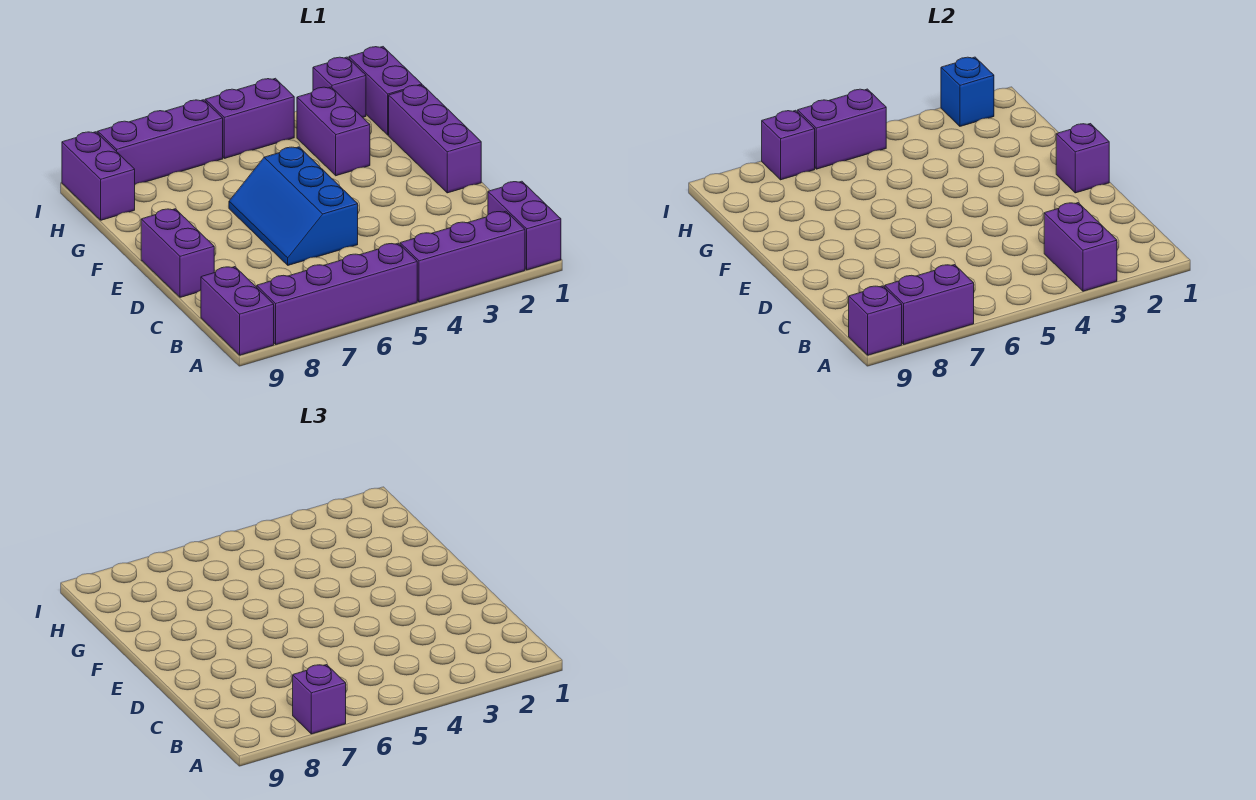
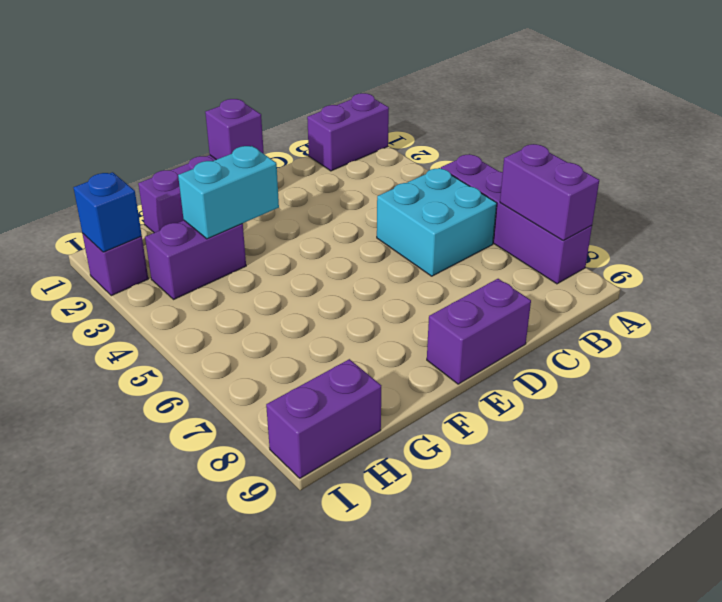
cyan 2x2 brick [377,168,497,276] -> none
cyan 1x2 brick [178,146,279,239] -> none
none -> purple 1x3 brick [400,211,525,302]
none -> purple 1x2 brick [201,267,274,355]
none -> blue 2x3 slope [229,147,358,265]

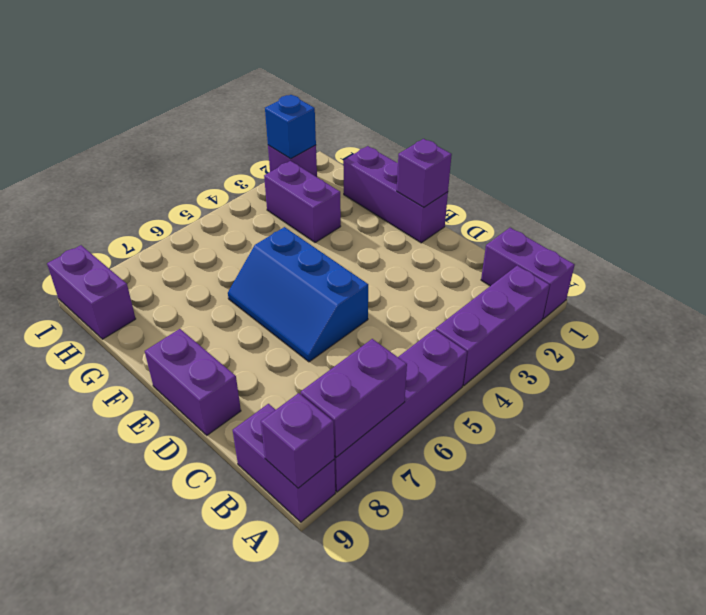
none -> purple 1x2 brick [349,47,422,135]
none -> purple 1x2 brick [205,78,294,158]
none -> purple 1x3 brick [98,100,223,184]

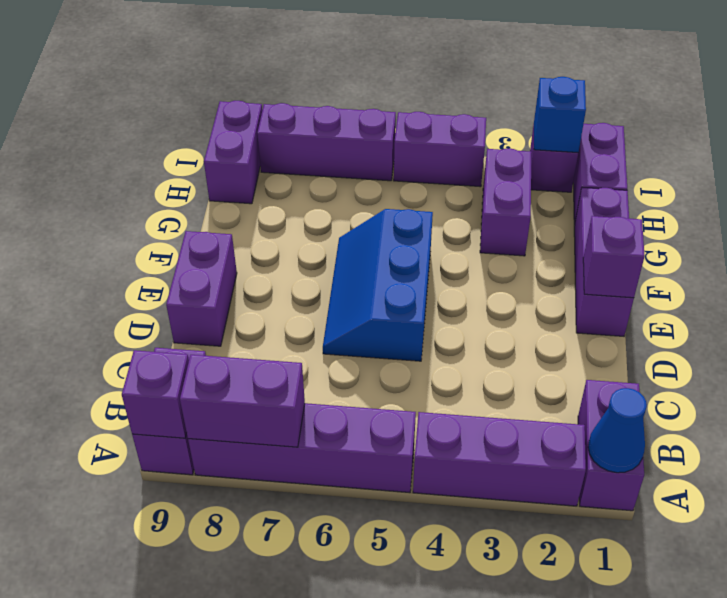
blue 1x1 cone [588,388,647,473] -> none
none -> purple 1x2 brick [1044,203,1117,291]
none -> purple 1x2 brick [798,89,886,169]
none -> purple 1x1 brick [762,110,815,180]

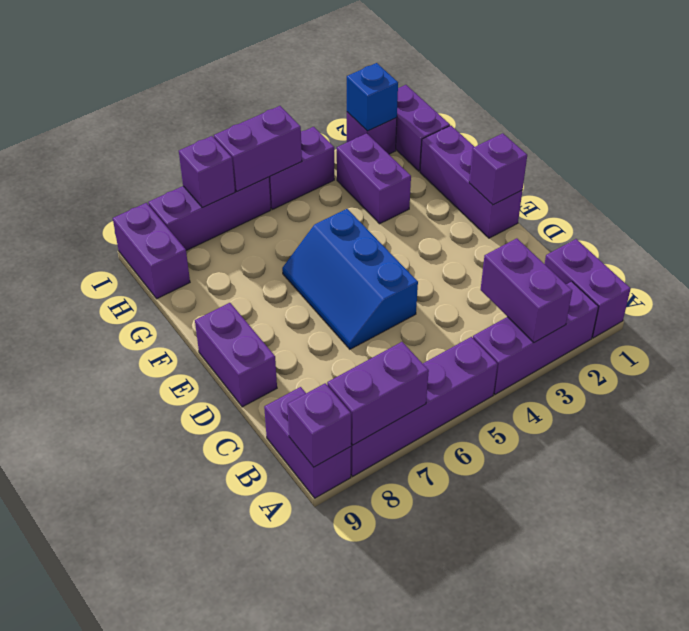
none -> purple 1x1 brick [293,665,346,734]

